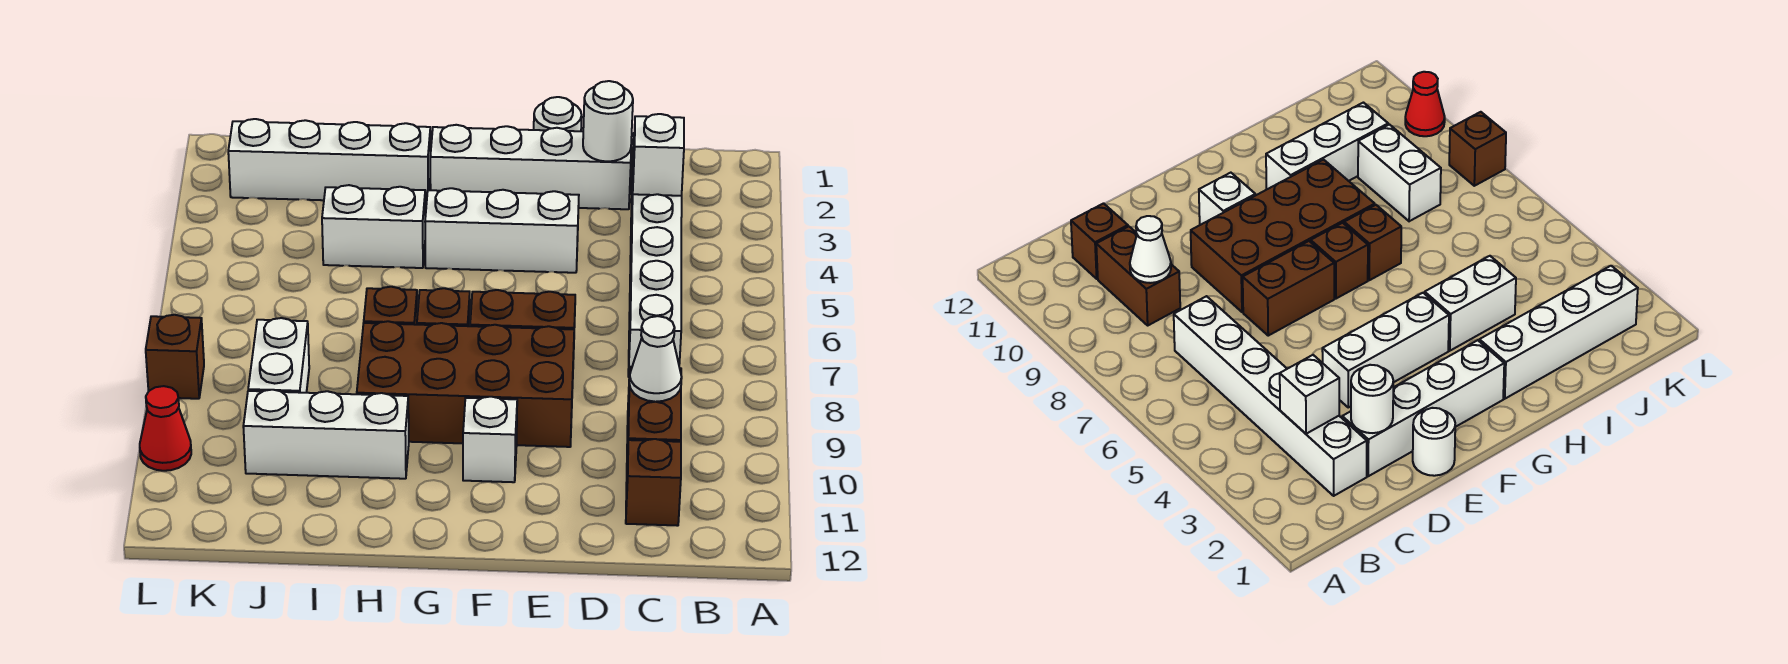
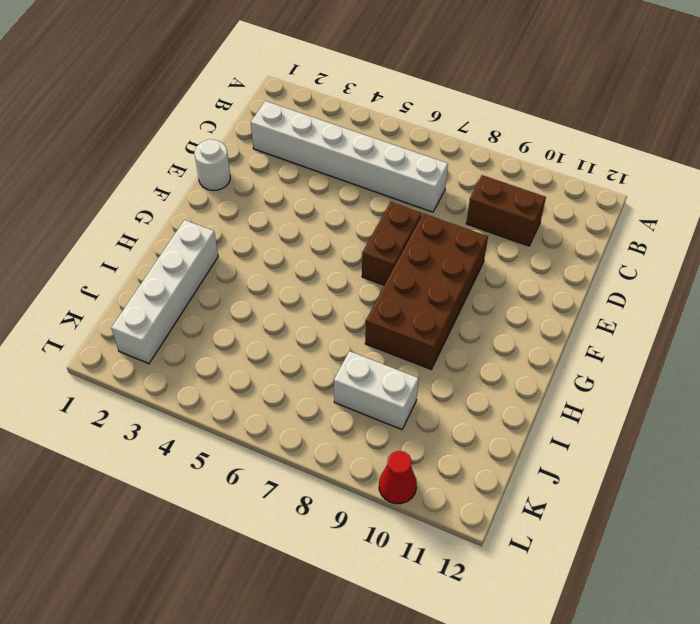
none -> brown 1x1 brick [626,439,681,526]
none -> white 1x4 brick [430,125,631,209]
none -> white 1x3 brick [425,188,579,273]

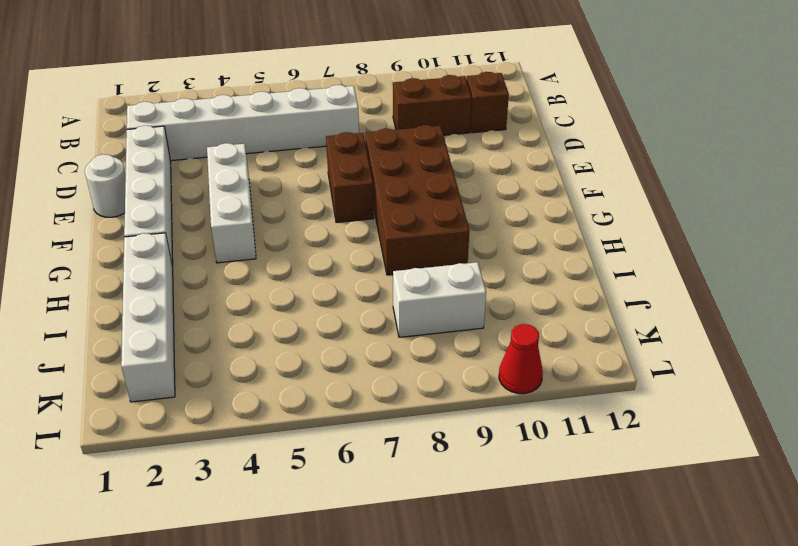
none -> white 1x1 brick [463,397,517,482]
none -> brown 1x1 brick [417,288,470,326]
none -> white 1x2 brick [322,185,425,268]

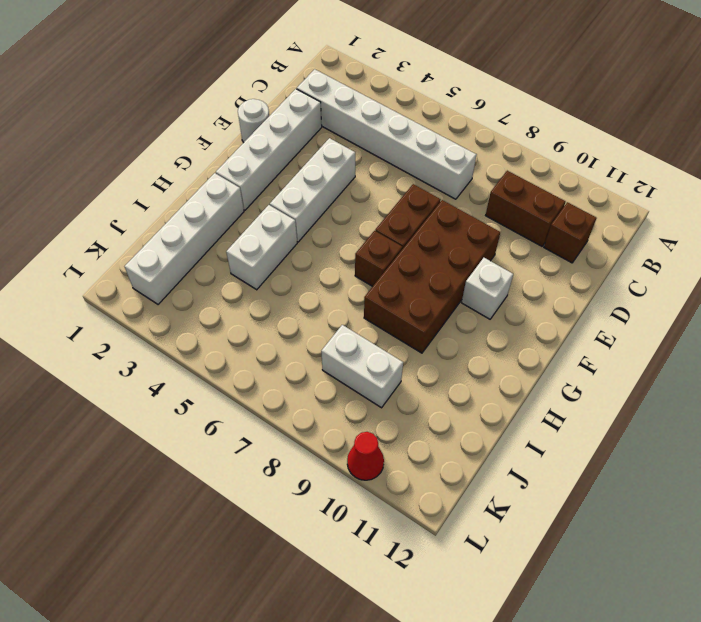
none -> brown 1x1 brick [364,287,417,325]
none -> white 1x3 brick [243,390,409,479]
none -> brown 1x1 brick [146,315,204,399]

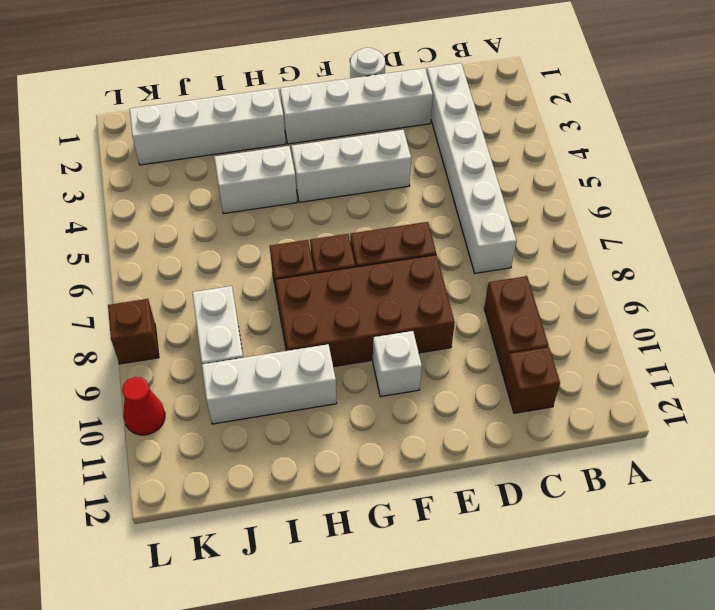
none -> white 1x1 brick [633,114,684,196]
none -> white 1x1 cone [629,316,682,402]
none -> white 1x1 round brick [583,81,633,162]

